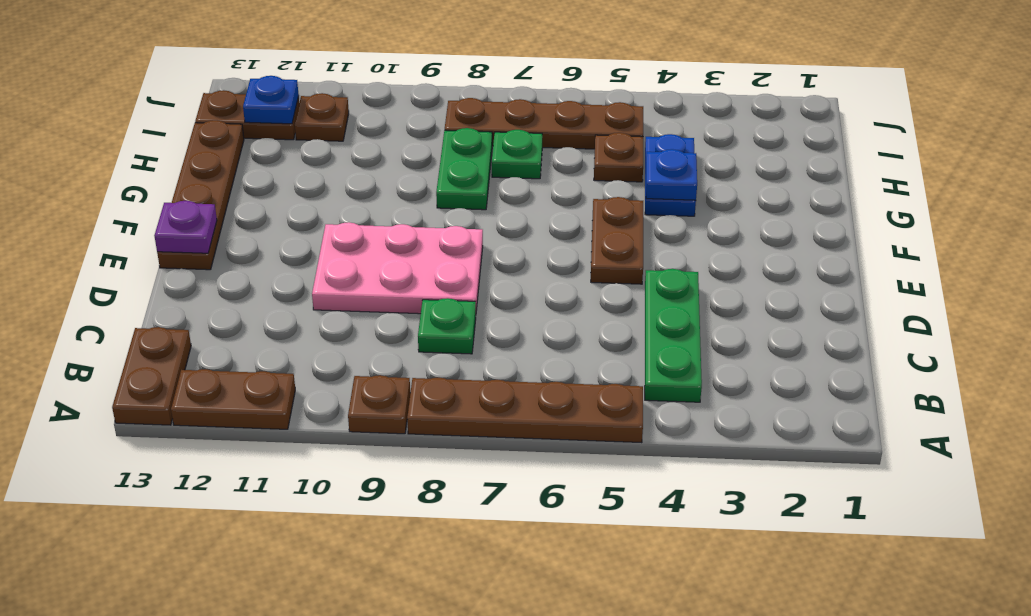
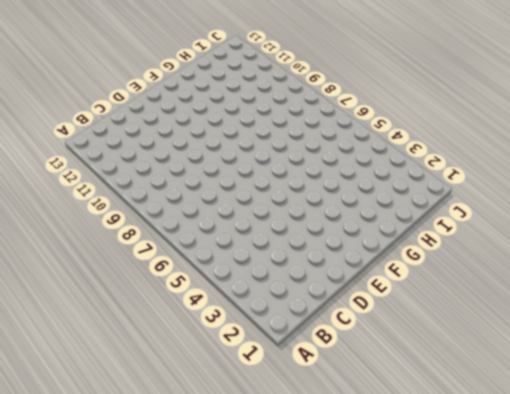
none -> brown 1x4 plate [407,377,643,443]
none -> brown 1x1 plate [348,375,410,434]
none -> brown 1x2 plate [171,369,295,429]

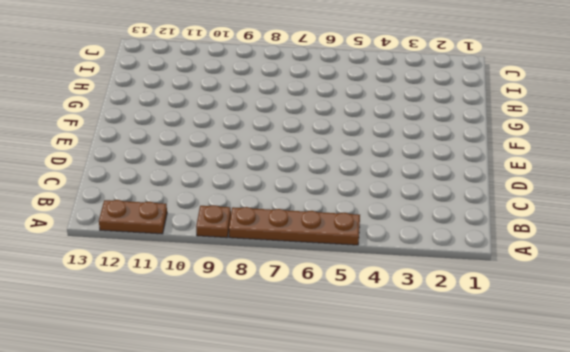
none -> brown 1x2 plate [112,327,191,425]
none -> green 1x3 plate [645,269,702,402]
none -> green 1x1 plate [418,298,476,354]

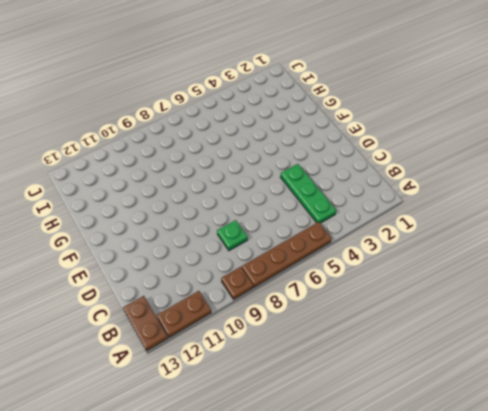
none -> pink 2x3 plate [312,222,483,314]
none -> brown 1x2 plate [591,197,643,284]
none -> brown 1x4 plate [157,120,244,270]

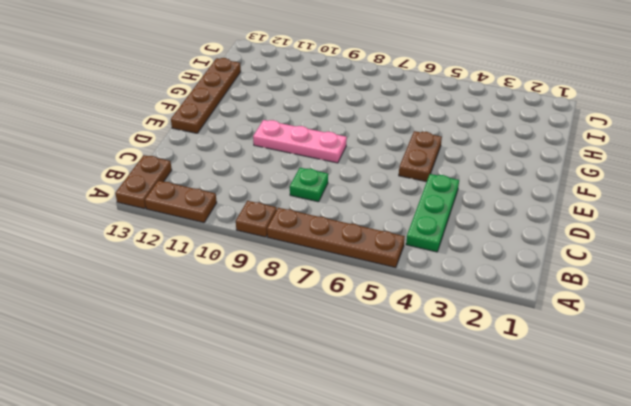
pink 1x3 plate [253,120,347,163] -> pink 2x3 plate [312,222,483,314]
none -> blue 1x2 plate [645,134,696,216]
none -> green 1x2 plate [436,128,492,210]
none -> brown 1x1 plate [594,133,643,182]

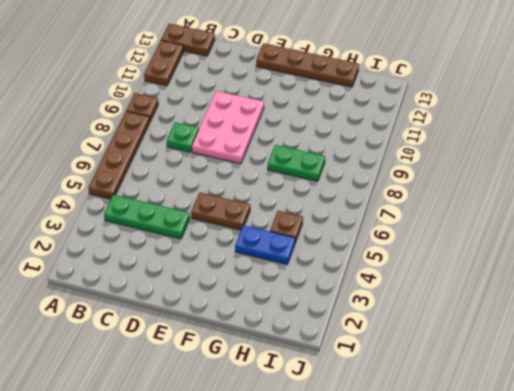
none -> green 1x1 plate [492,130,542,179]
none -> brown 1x4 plate [445,98,643,149]
none -> brown 1x1 plate [295,93,349,141]

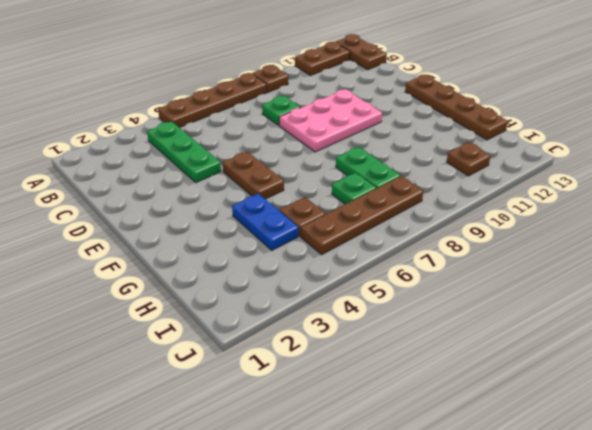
none -> brown 1x2 plate [195,90,299,140]
none -> purple 1x1 plate [154,201,217,253]
none -> blue 1x1 plate [646,149,697,200]

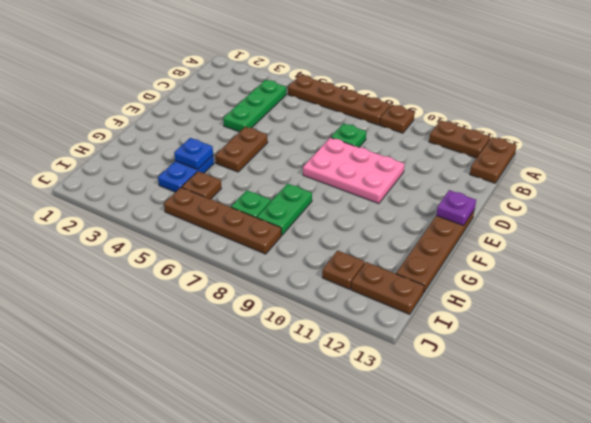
none -> blue 1x1 plate [243,76,299,124]

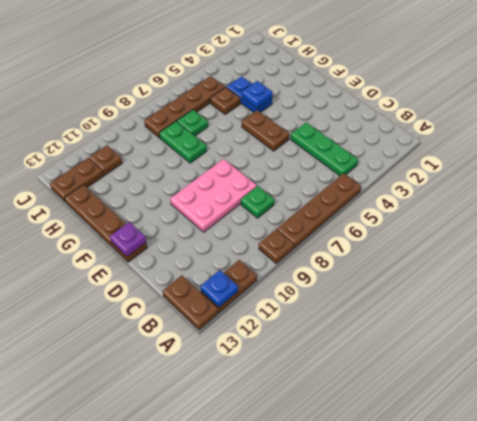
blue 1x1 plate [201,270,238,307] -> blue 1x1 plate moved to [243,76,299,124]

